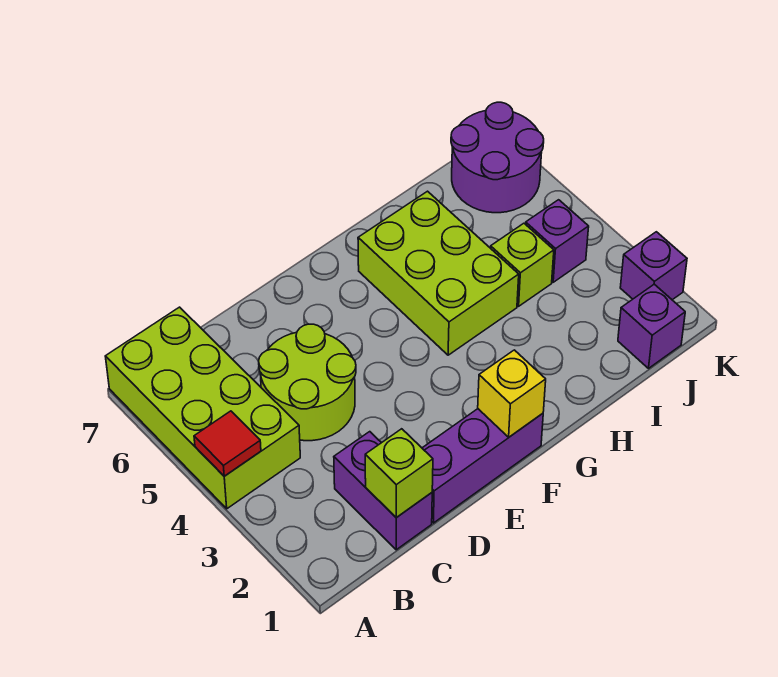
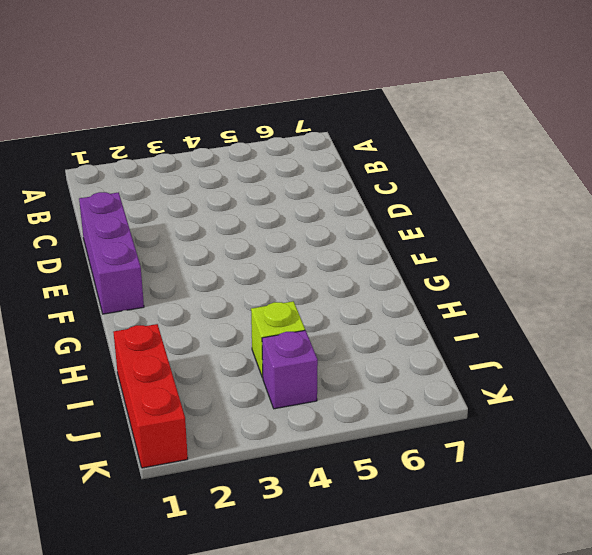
red 1x3 brick [114,324,188,468] -> purple 1x1 brick [618,284,685,368]
none -> lime 2x4 brick [105,307,300,509]
none -> purple 1x2 brick [334,432,432,550]
none -> lime 2x2 round brick [259,324,356,441]

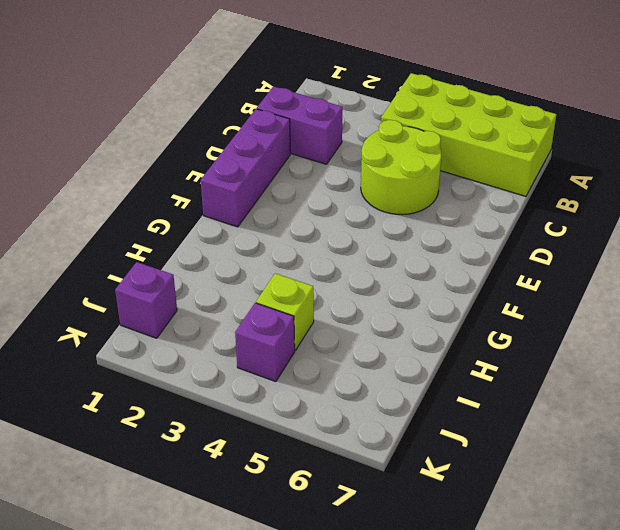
none -> lime 2x3 brick [358,191,519,355]
none -> purple 2x2 round brick [451,102,544,213]
none -> purple 1x1 brick [620,232,687,300]

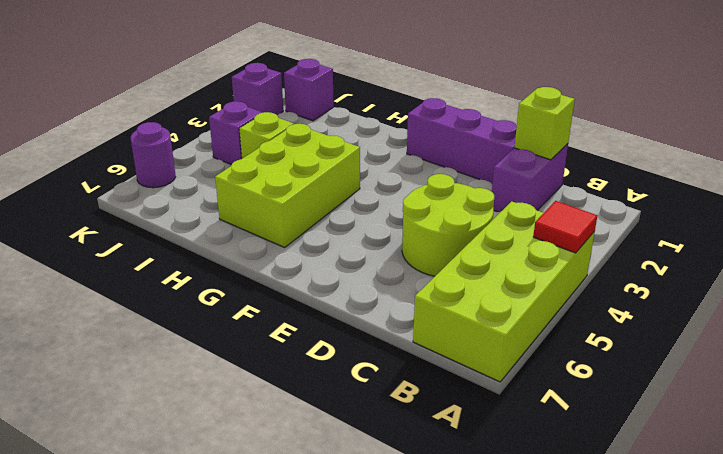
purple 1x1 round brick [131,122,175,188] -> purple 2x2 round brick [451,102,544,213]
none -> yellow 1x1 brick [478,350,546,437]

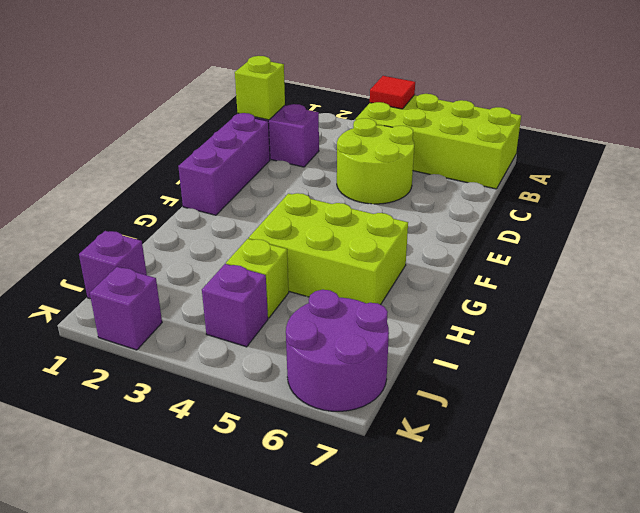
none -> yellow 1x1 brick [478,350,546,437]

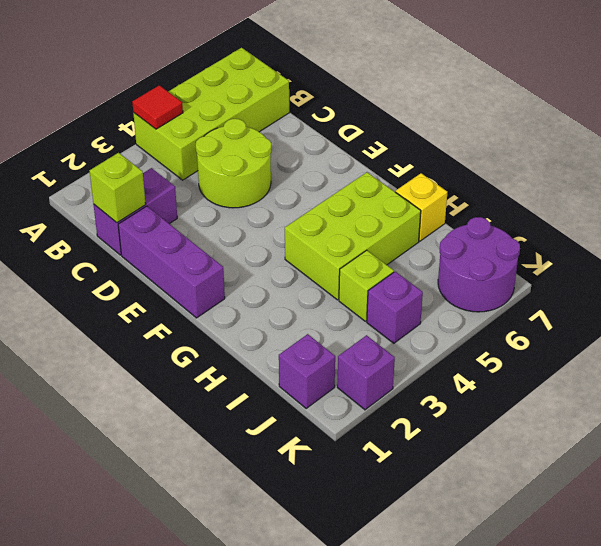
yellow 1x1 brick [396,173,447,241] -> yellow 1x1 brick moved to [478,350,546,437]

